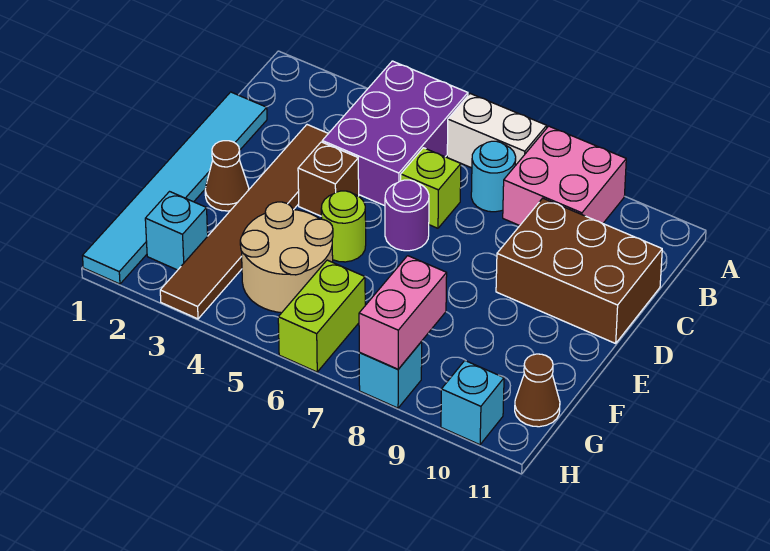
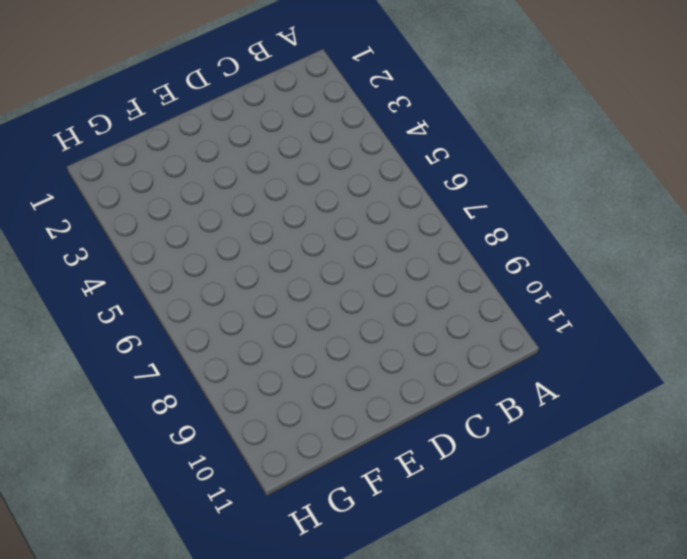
none -> purple 2x3 brick [322,61,468,206]
none -> white 1x2 brick [447,94,547,168]
none -> pink 2x2 brick [503,126,626,226]

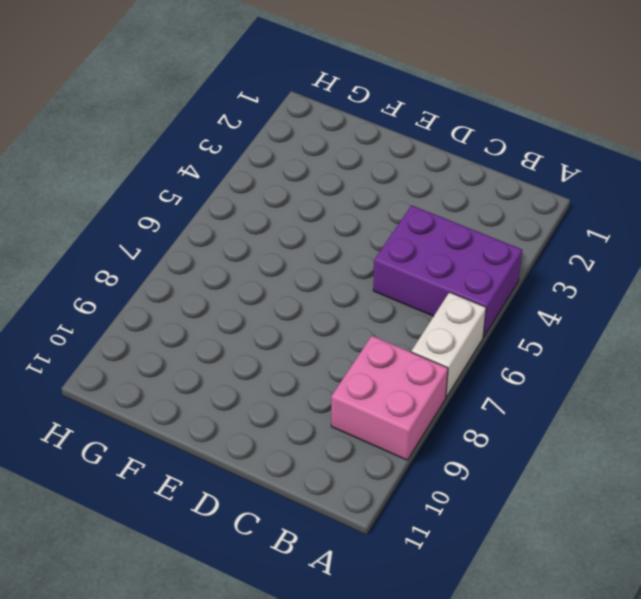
none -> cyan 1x1 round brick [471,141,516,212]
none -> cyan 1x6 tile [83,92,267,284]
none -> brown 1x6 tile [160,125,328,319]

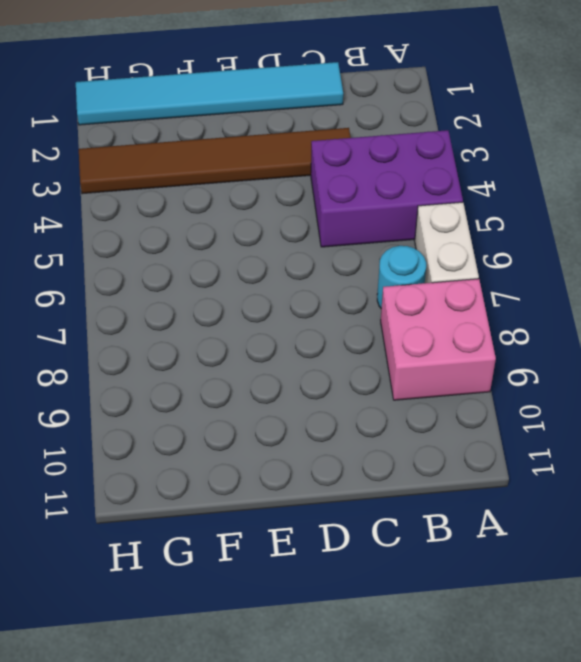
none -> lime 1x1 brick [401,148,461,228]
none -> brown 2x3 brick [496,198,662,343]
none -> brown 1x1 brick [298,142,359,216]

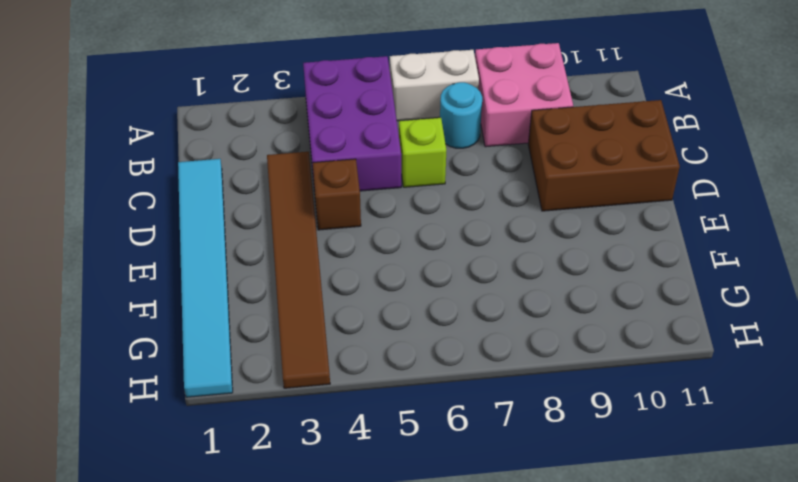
none -> purple 1x1 round brick [385,180,429,251]
none -> brown 1x1 cone [205,141,249,211]
none -> lime 1x1 round brick [321,191,366,262]

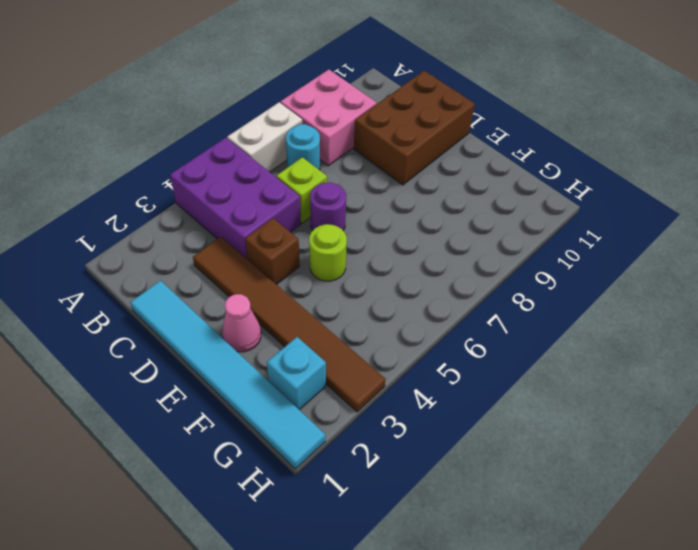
pink 1x1 cone [222,294,261,352] -> brown 1x1 cone [205,141,249,211]
none -> tan 2x2 round brick [240,202,333,313]
none -> lime 1x2 brick [278,260,365,372]
none -> brown 1x1 cone [515,354,560,427]

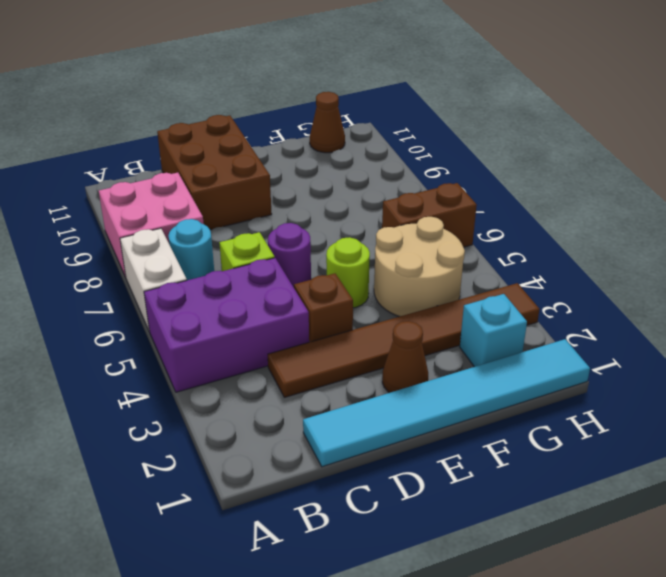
brown 1x2 brick [382,183,477,247] -> lime 1x2 brick [278,260,365,372]
none -> cyan 1x1 brick [359,342,422,408]
none -> cyan 1x1 brick [441,361,504,445]
none -> pink 1x2 brick [359,256,447,369]

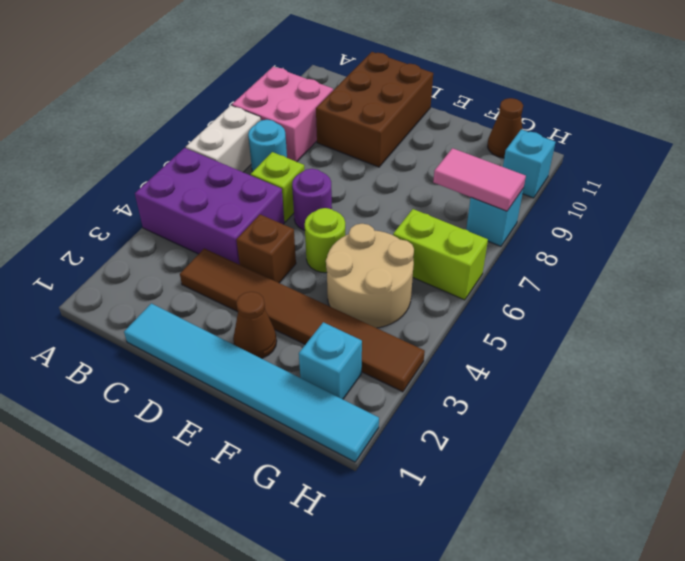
pink 1x2 tile [433,148,526,211] -> pink 1x2 brick [359,256,447,369]

